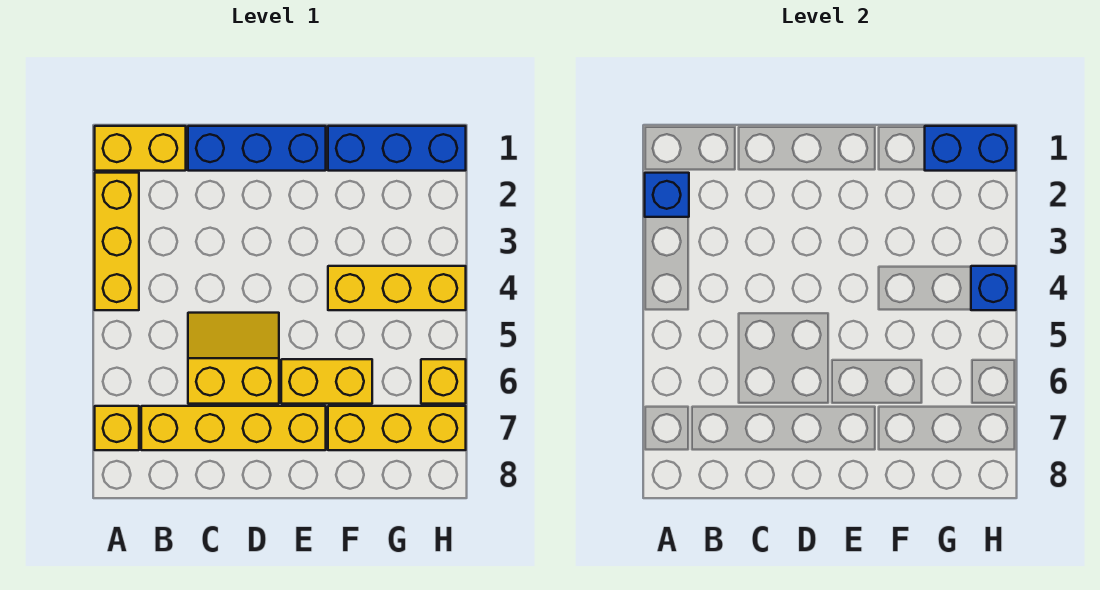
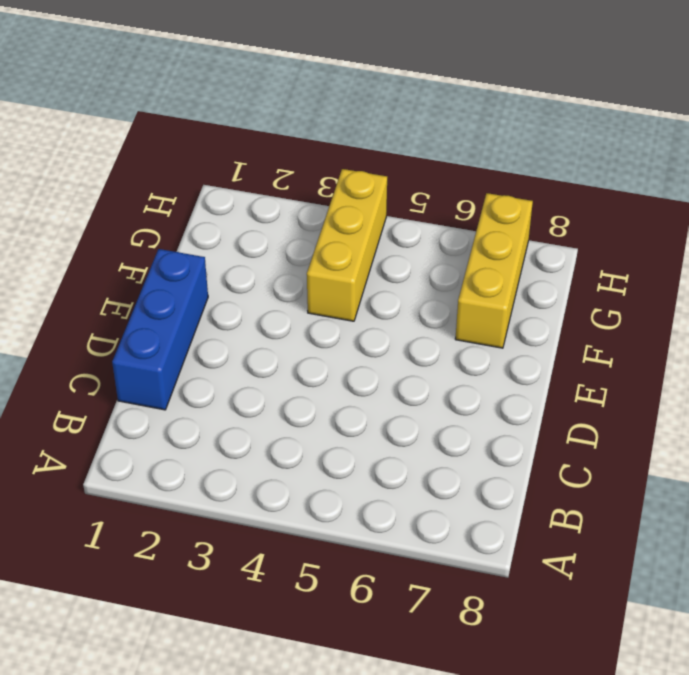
none -> yellow 1x2 brick [95,126,186,171]
none -> yellow 1x3 brick [95,173,139,310]
none -> yellow 1x1 brick [95,406,139,450]

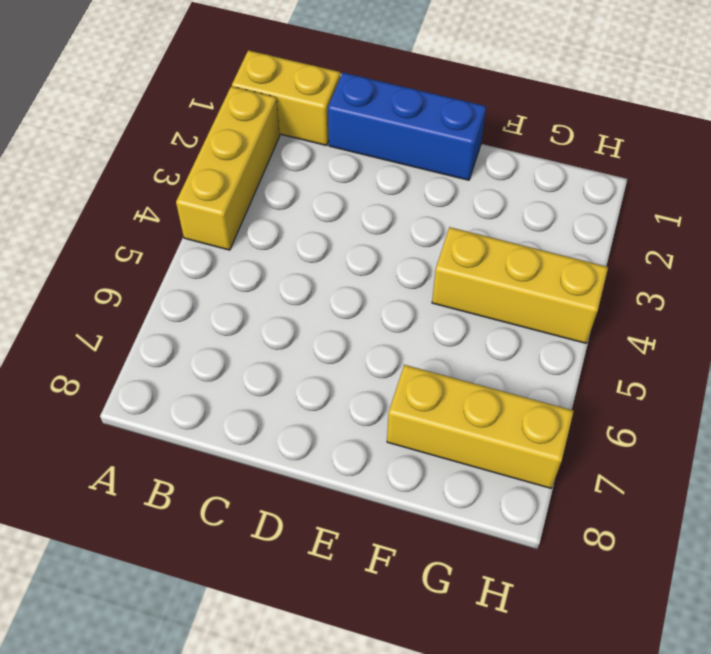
none -> yellow 1x1 brick [95,406,139,450]
none -> yellow 1x4 brick [141,406,326,450]
none -> yellow 2x2 slope [188,313,279,404]

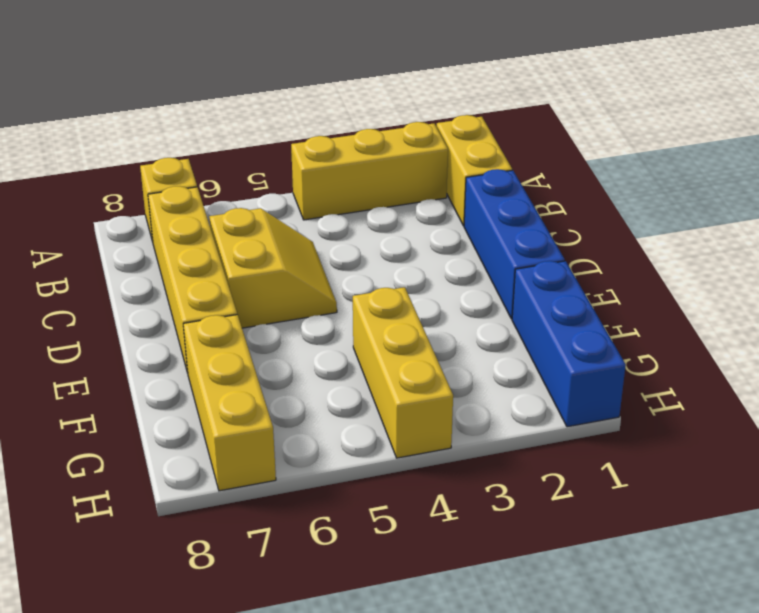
none -> yellow 1x2 brick [281,359,372,404]
none -> yellow 1x1 brick [421,359,466,404]
none -> blue 1x1 brick [645,173,689,217]

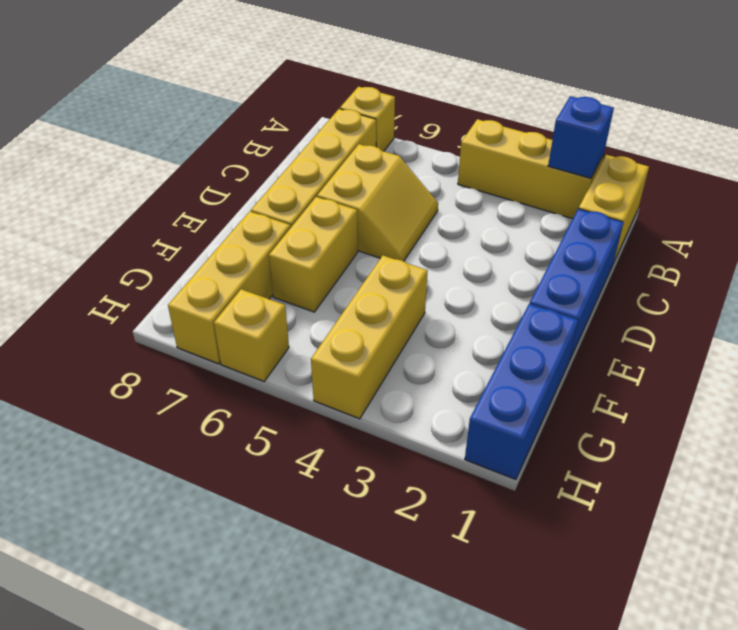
none -> blue 1x2 brick [925,126,1016,171]
none -> blue 1x1 brick [971,266,1016,310]

